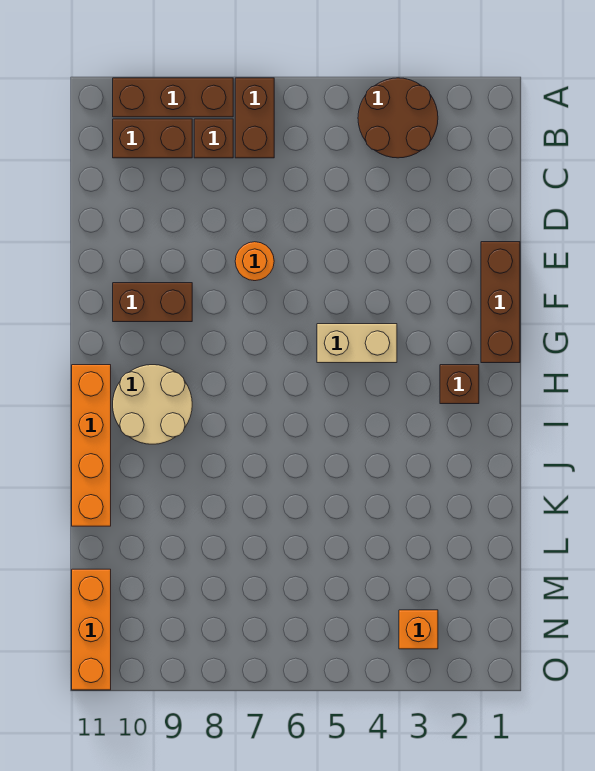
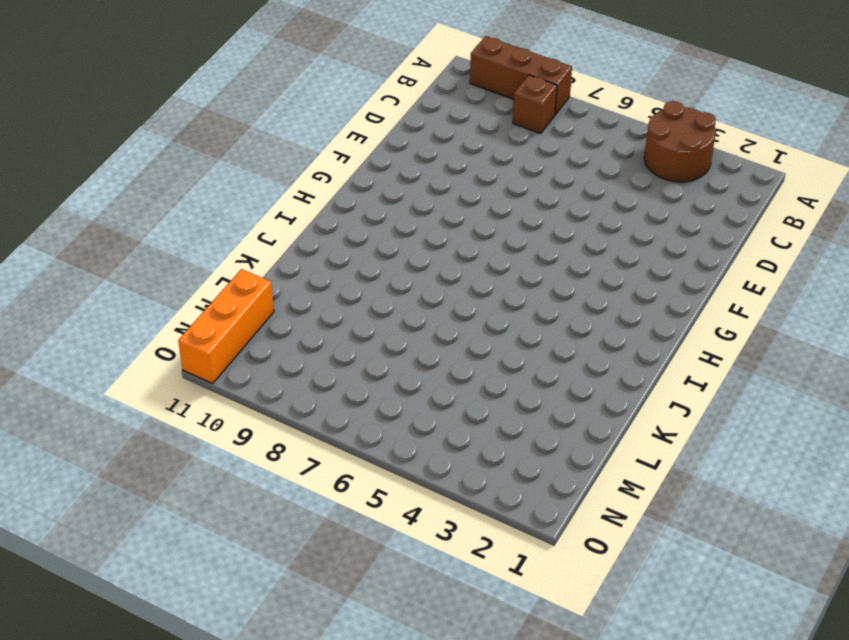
none -> brown 1x2 brick [235,78,274,158]
none -> brown 1x2 brick [113,119,192,158]
none -> brown 1x3 brick [481,242,520,363]

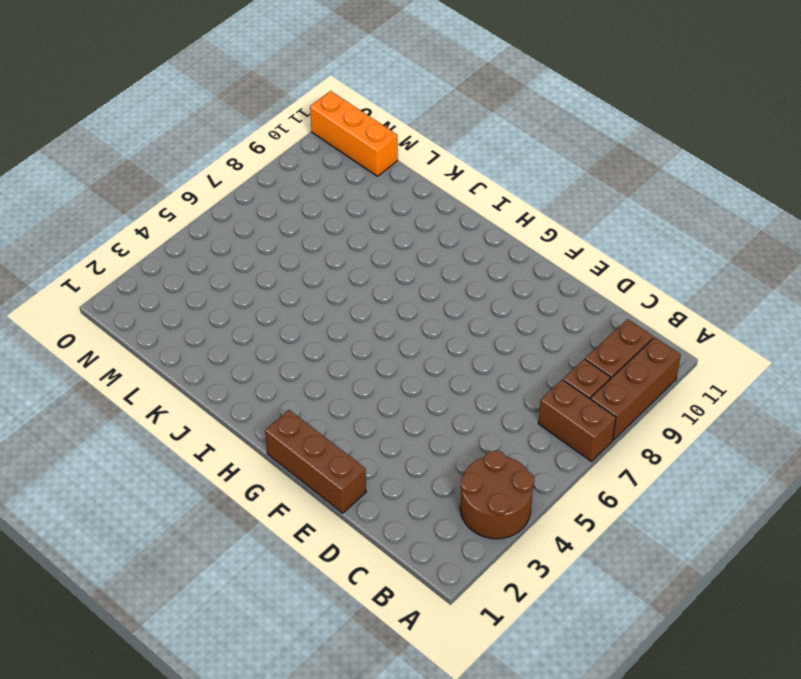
none -> orange 1x1 round brick [235,242,274,281]
none -> brown 1x2 brick [113,283,192,322]
none -> tan 1x2 brick [317,324,397,363]

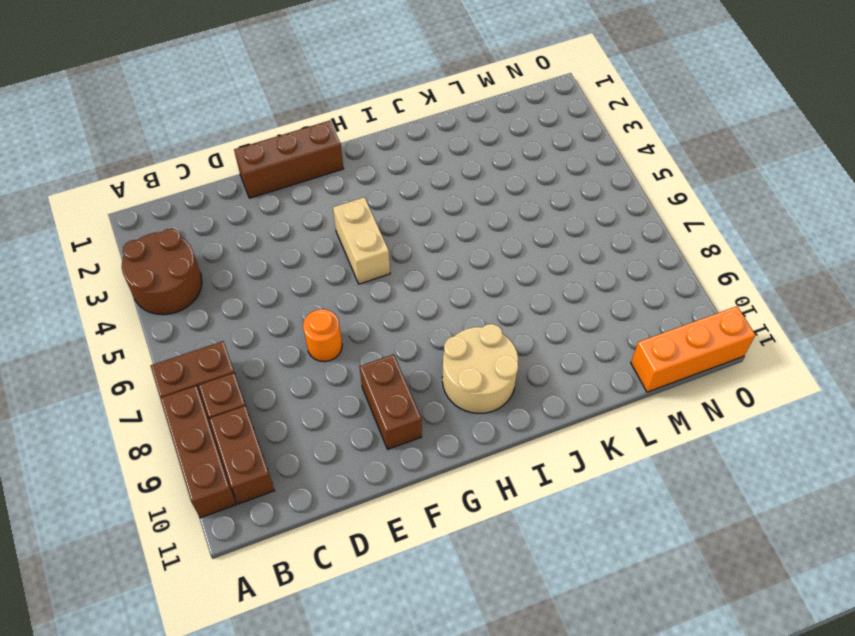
none -> brown 1x1 brick [440,365,479,404]
none -> orange 1x4 brick [72,365,111,526]
none -> orange 1x1 brick [399,610,438,649]

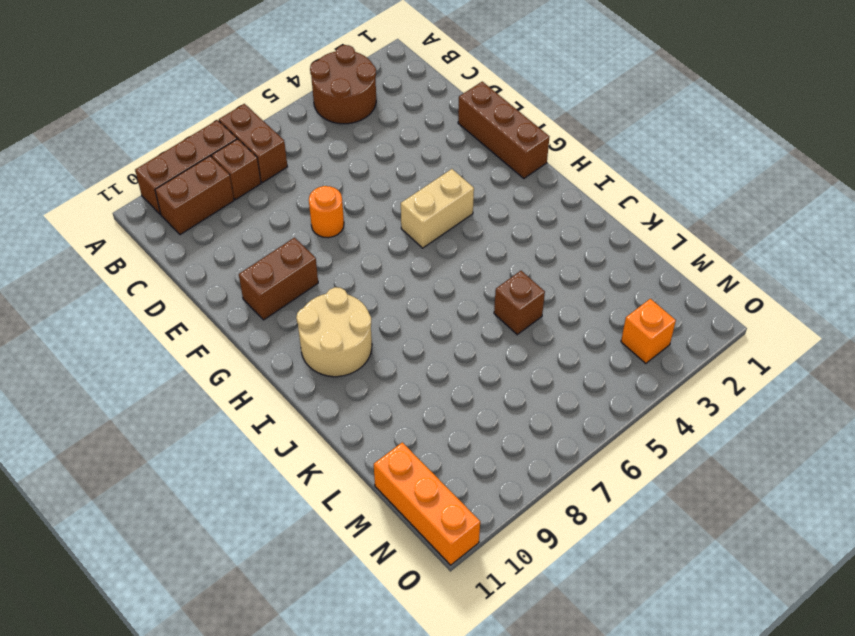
brown 1x1 brick [494,271,545,335] -> brown 1x1 brick moved to [440,365,479,404]
none -> orange 1x4 brick [72,365,111,526]

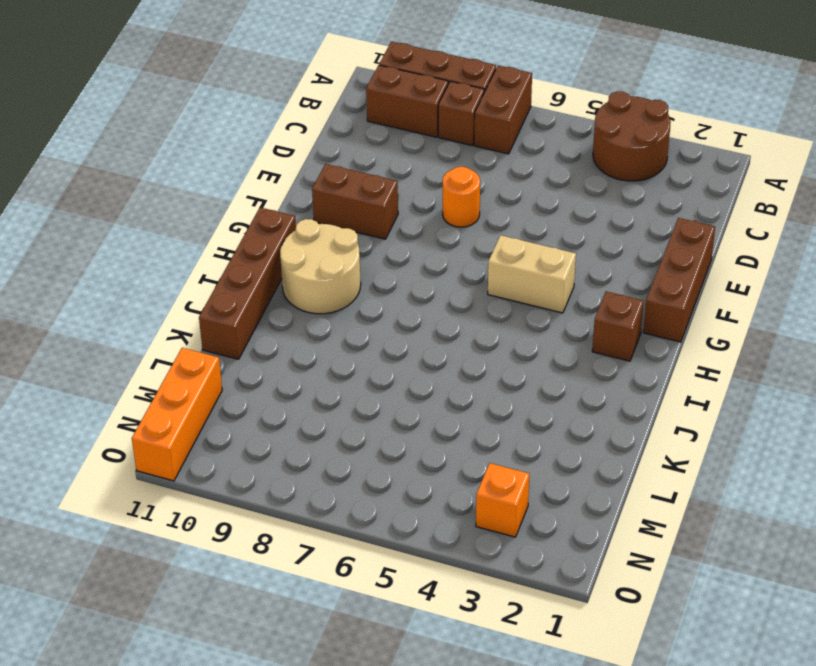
brown 1x4 brick [199,207,296,359] -> orange 1x4 brick [72,365,111,526]

